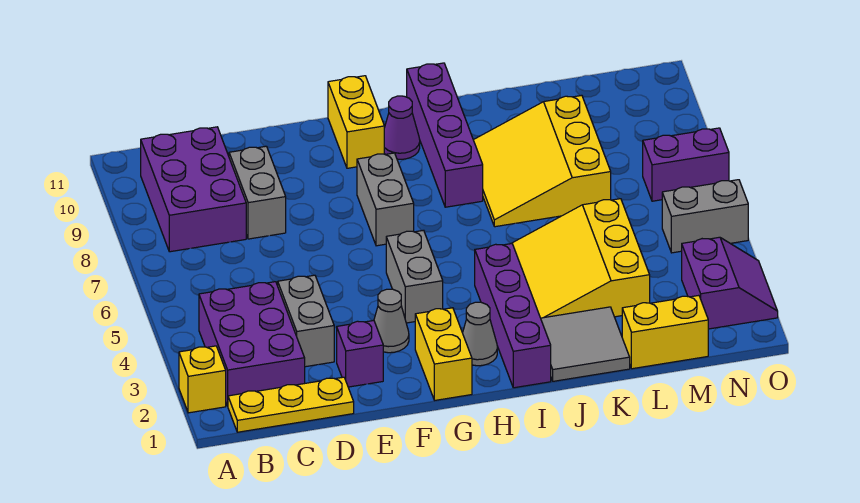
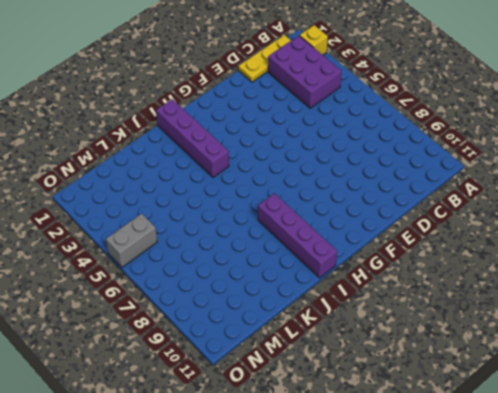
none -> purple 2x3 brick [141,127,246,252]
none -> grey 1x2 brick [278,275,334,367]
none -> grey 1x2 brick [229,146,286,239]

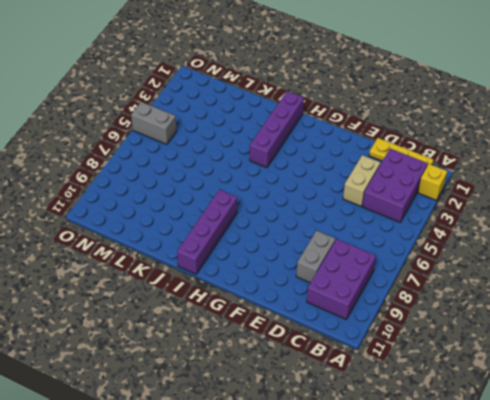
tan 1x2 brick [343,155,380,206] -> grey 1x2 brick [278,275,334,367]
none -> purple 1x1 brick [337,321,383,387]
none -> grey 1x1 cone [374,289,409,353]
none -> yellow 1x2 brick [415,308,472,400]

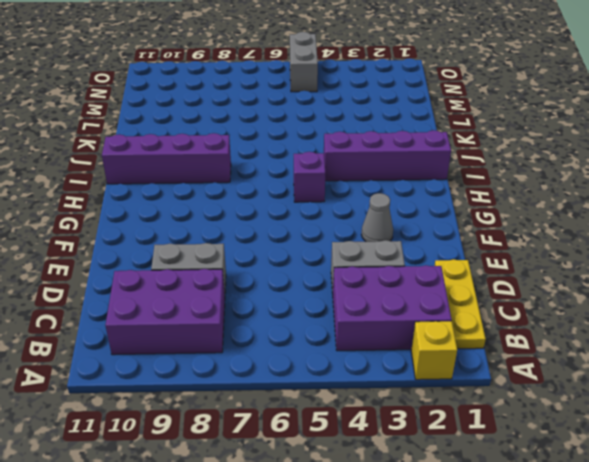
purple 1x1 brick [294,152,325,202] -> purple 1x1 brick moved to [337,321,383,387]
none -> yellow 1x2 brick [415,308,472,400]
none -> grey 1x2 brick [386,230,443,323]
none -> grey 1x2 brick [357,153,414,246]

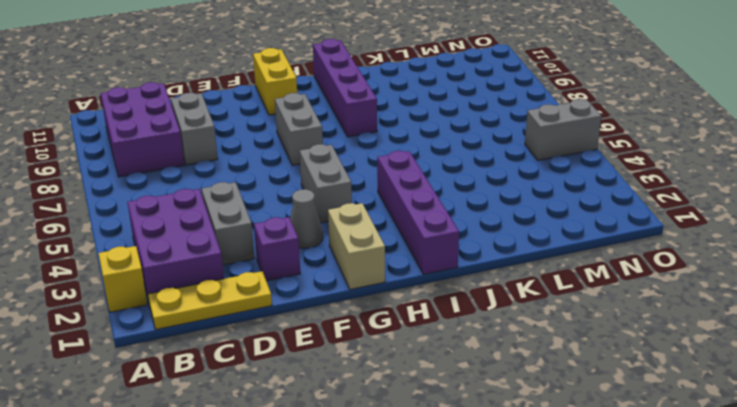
tan 1x2 brick [328,203,385,290] -> yellow 1x2 brick [415,308,472,400]
none -> grey 1x1 cone [463,302,497,366]
none -> purple 1x1 cone [384,96,420,159]
none -> grey 2x2 tile [541,307,630,381]

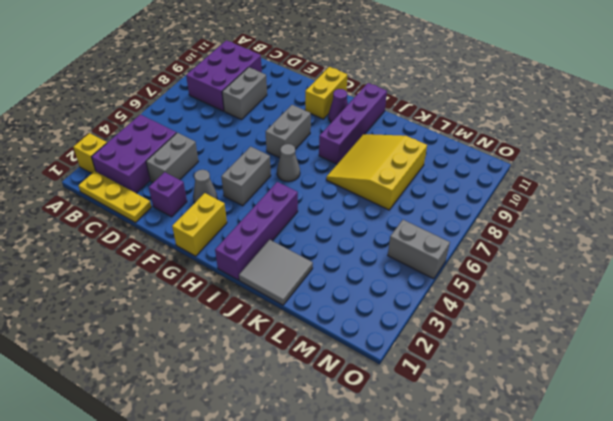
grey 1x1 cone [277,144,300,182] -> grey 1x1 cone moved to [463,302,497,366]
none -> yellow 3x3 slope [511,199,650,318]
none -> yellow 1x2 brick [622,295,708,369]
none -> purple 2x2 slope [682,237,778,329]

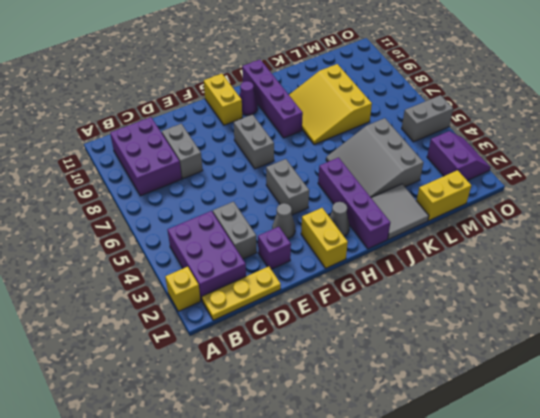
grey 3x3 slope [326,118,423,197] -> yellow 3x3 slope [511,199,650,318]
none -> purple 1x2 brick [643,128,729,201]

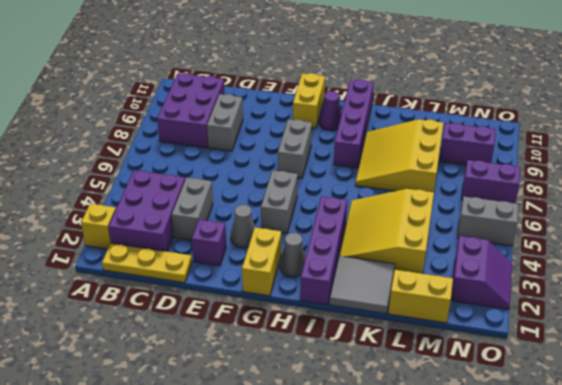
purple 1x2 brick [440,123,496,165] -> none

